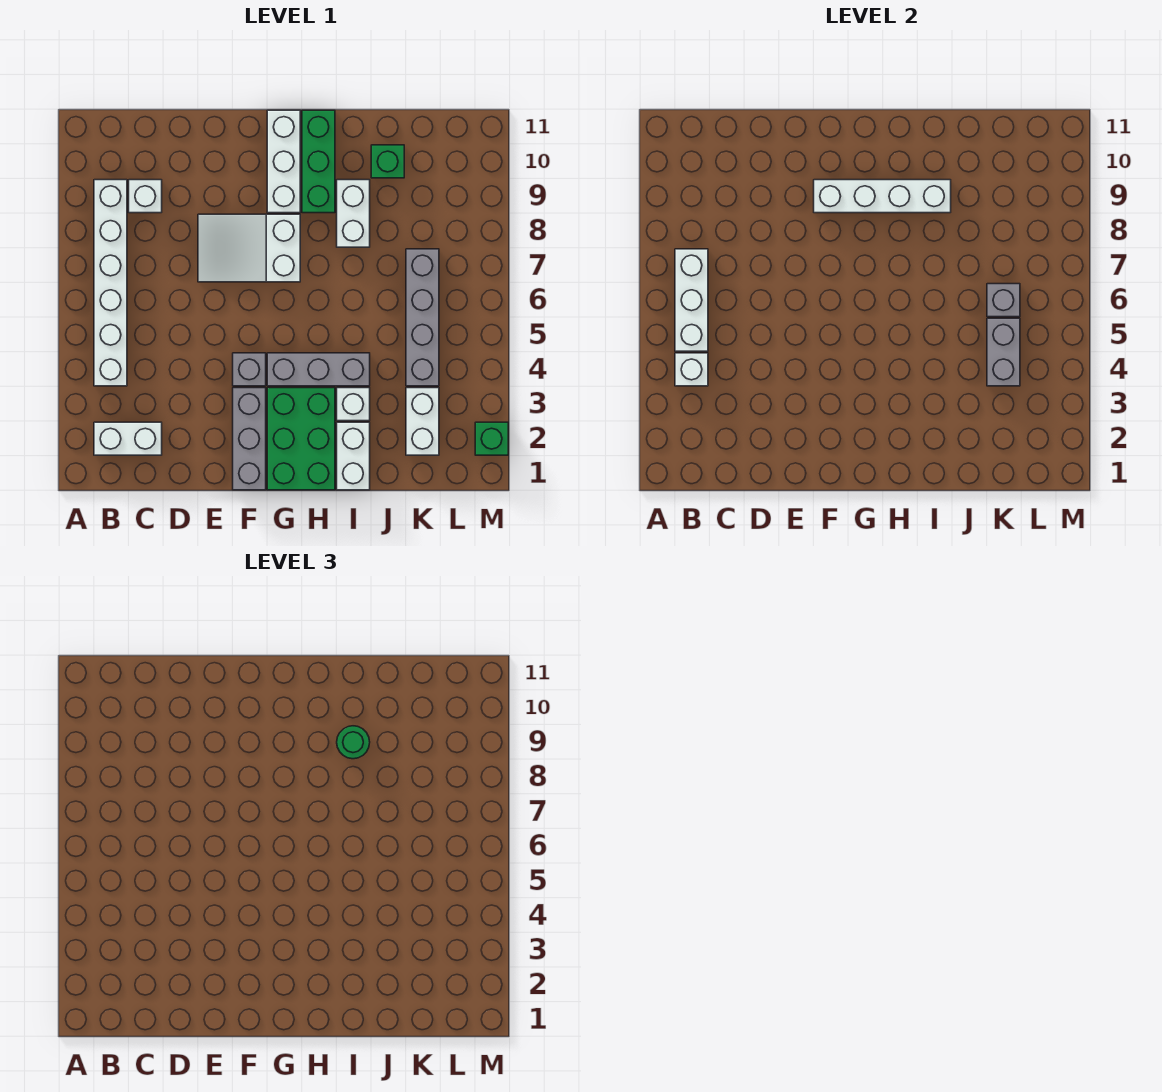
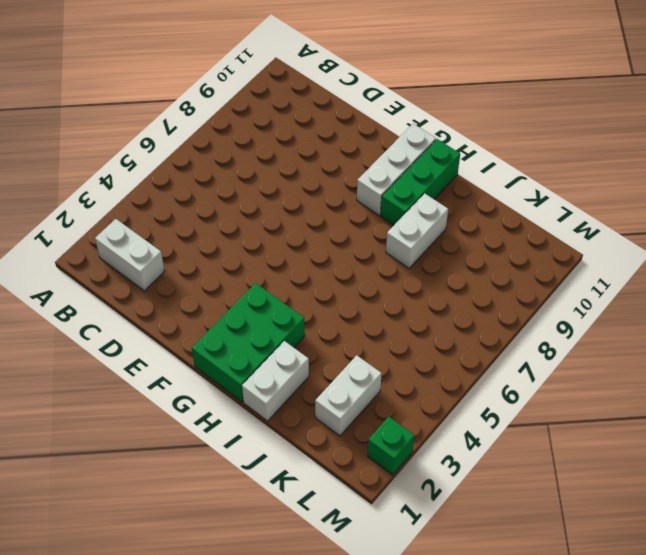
none -> white 1x6 brick [94,180,127,386]
none -> white 1x1 brick [129,180,162,213]
none -> white 2x3 slope [198,214,300,282]

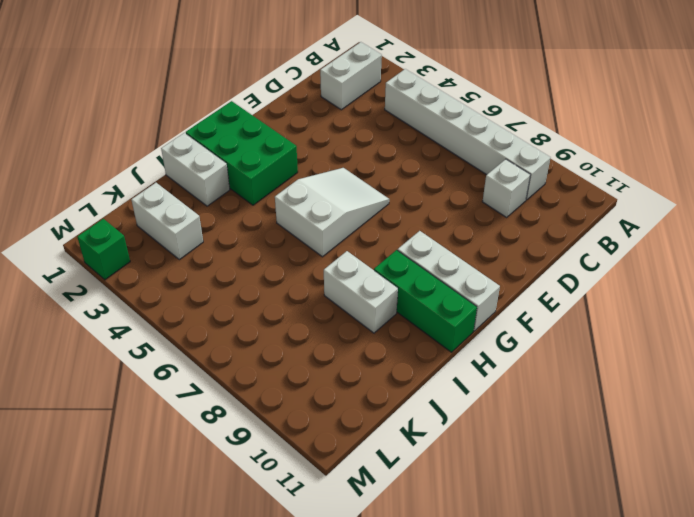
white 2x3 slope [275,168,389,257] -> white 2x3 slope moved to [198,214,300,282]
none -> grey 1x3 brick [233,388,266,490]
none -> grey 1x1 brick [233,353,266,386]
none -> grey 1x3 brick [267,353,370,386]

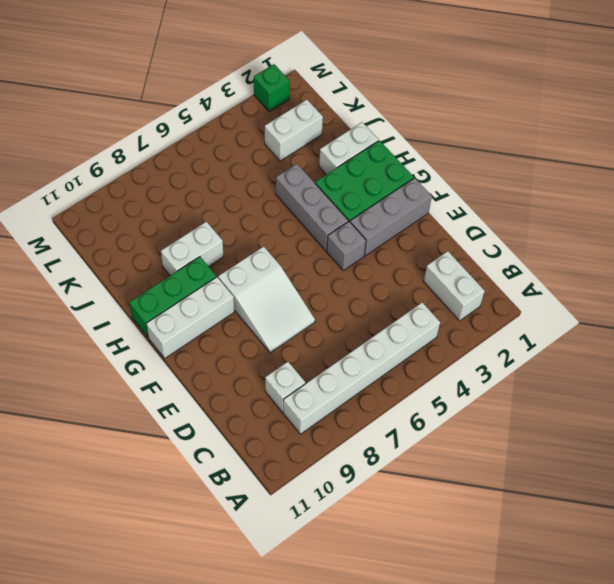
none -> white 1x1 brick [337,388,370,421]
none -> green 1x1 brick [371,145,404,178]
none -> grey 1x4 brick [406,249,439,386]

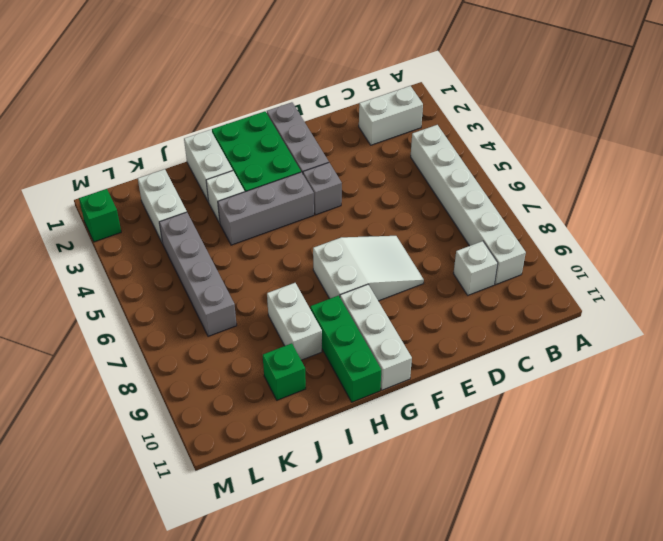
none -> white 1x1 brick [675,353,708,386]
none -> white 1x3 brick [675,249,708,351]
none -> white 1x4 brick [814,180,951,213]

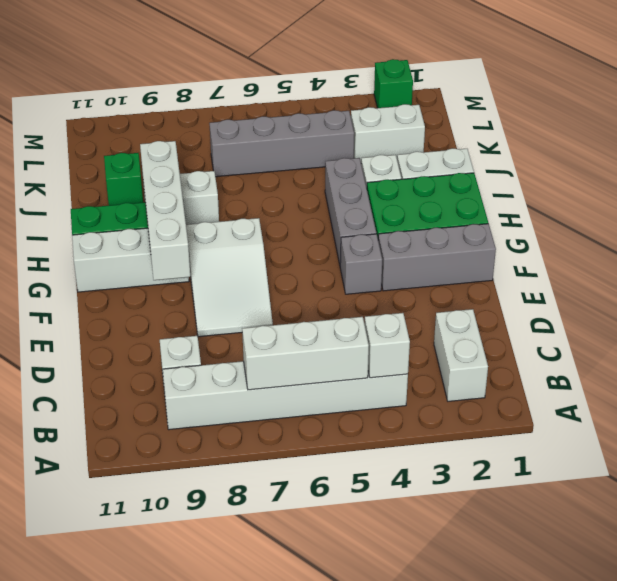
none -> grey 1x2 brick [987,318,1020,386]
none -> grey 1x1 brick [987,284,1020,317]
none -> green 1x1 round brick [337,726,370,759]

